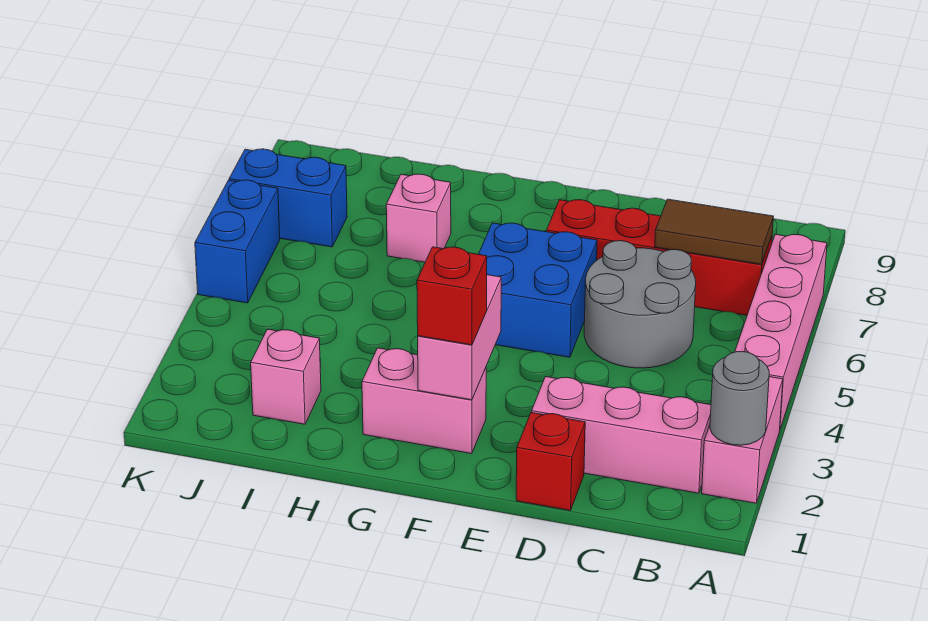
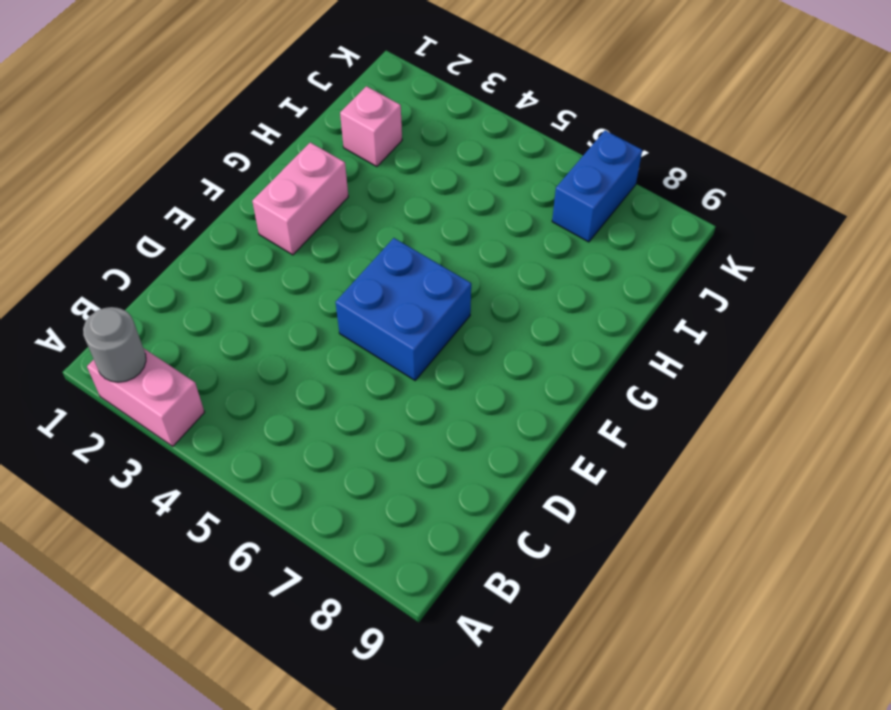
none -> pink 1x4 brick [735,234,827,429]
none -> pink 1x3 brick [532,377,711,493]
none -> red 1x4 brick [546,200,772,315]

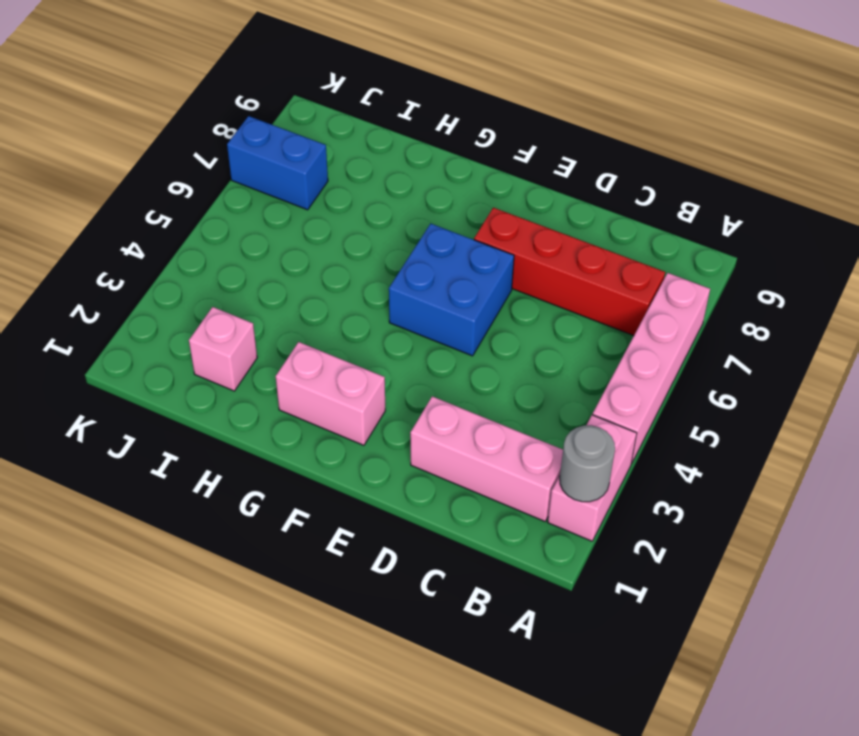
none -> grey 2x2 round brick [584,241,696,368]
none -> red 1x1 brick [516,413,585,510]
none -> pink 1x1 brick [386,174,451,262]

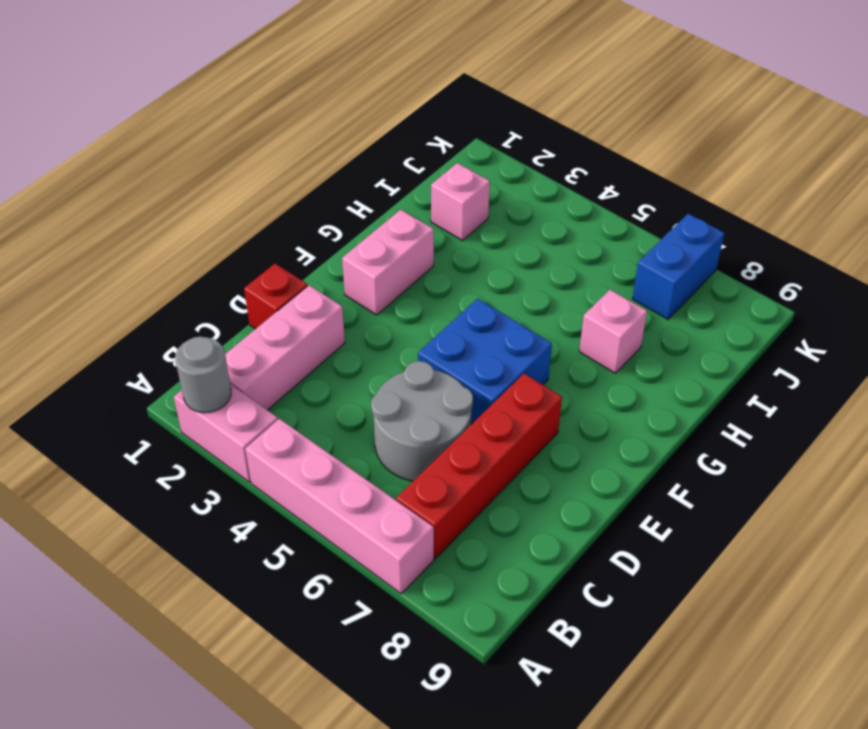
none -> blue 1x2 brick [195,180,280,303]
none -> brown 1x2 tile [655,199,773,264]
none -> pink 1x2 brick [418,275,501,400]

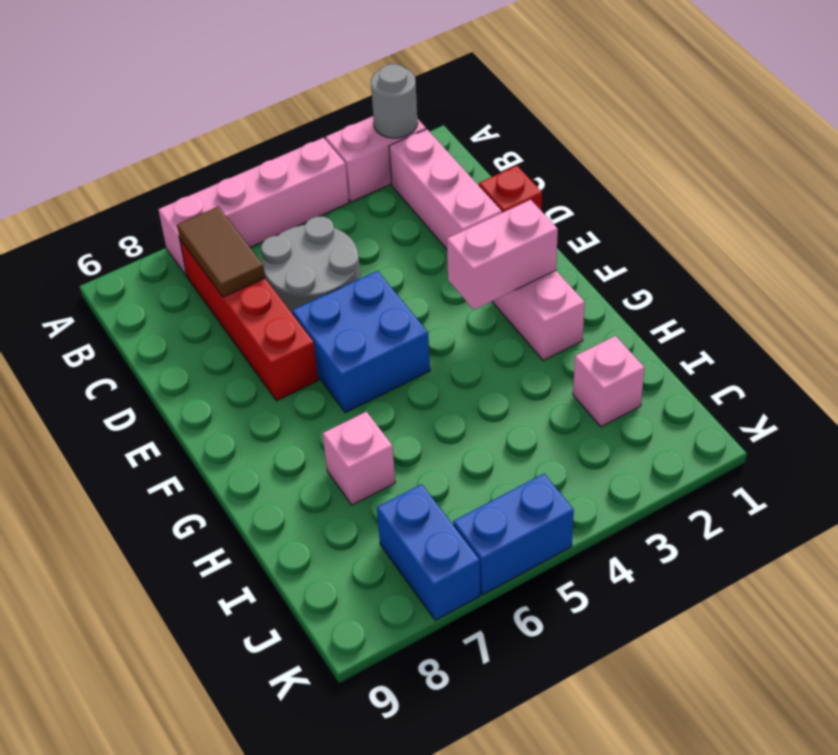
none -> red 1x1 brick [417,247,487,345]

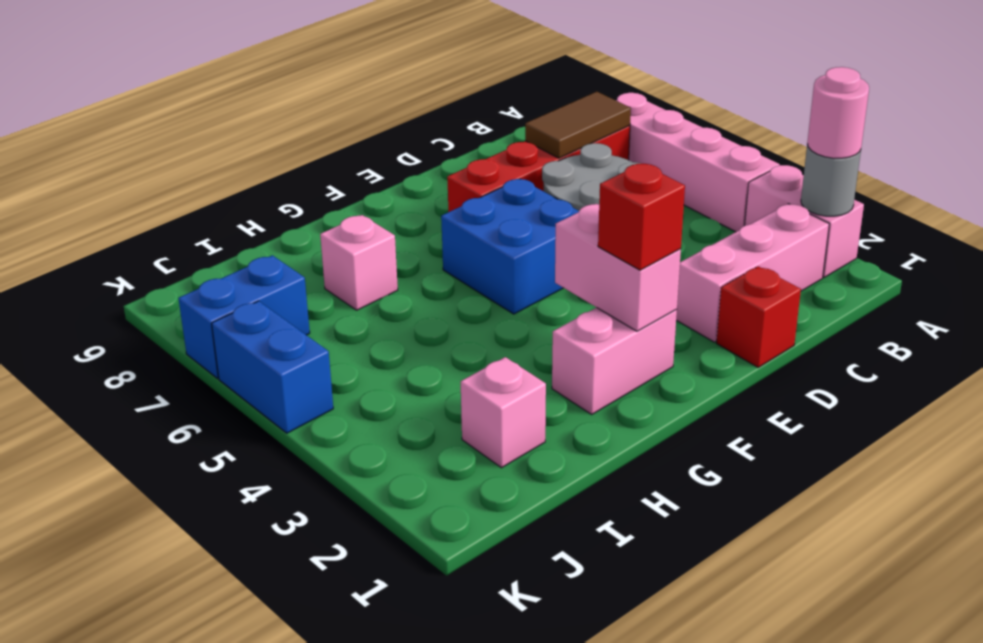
pink 1x1 round brick [807,67,869,158] -> none

